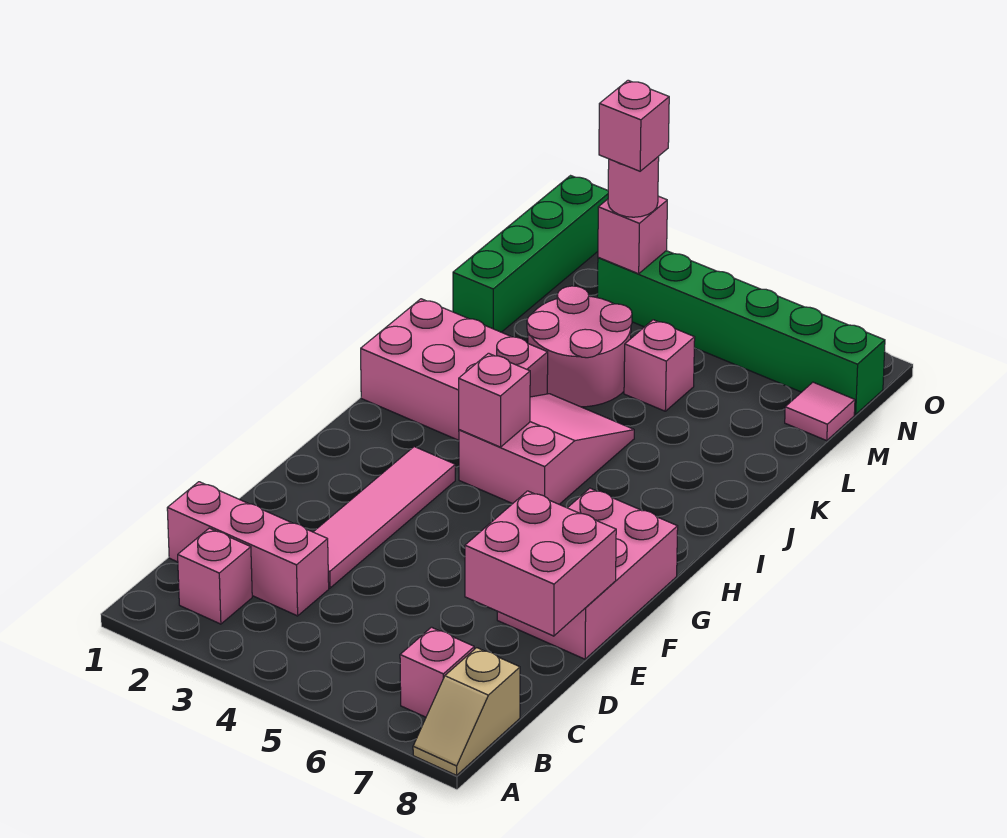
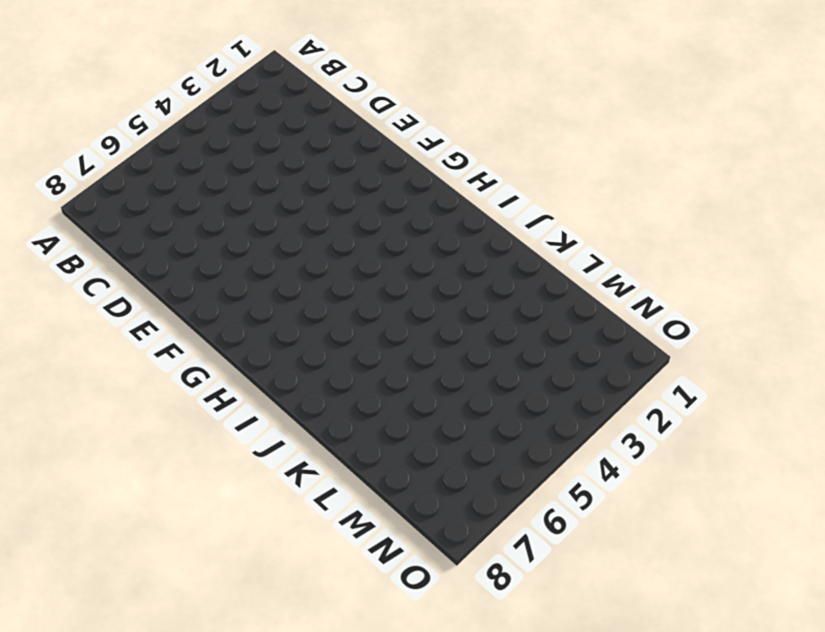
none -> tan 1x2 slope [413,648,520,775]
none -> pink 1x1 brick [178,528,252,624]
none -> pink 1x1 brick [400,627,474,717]

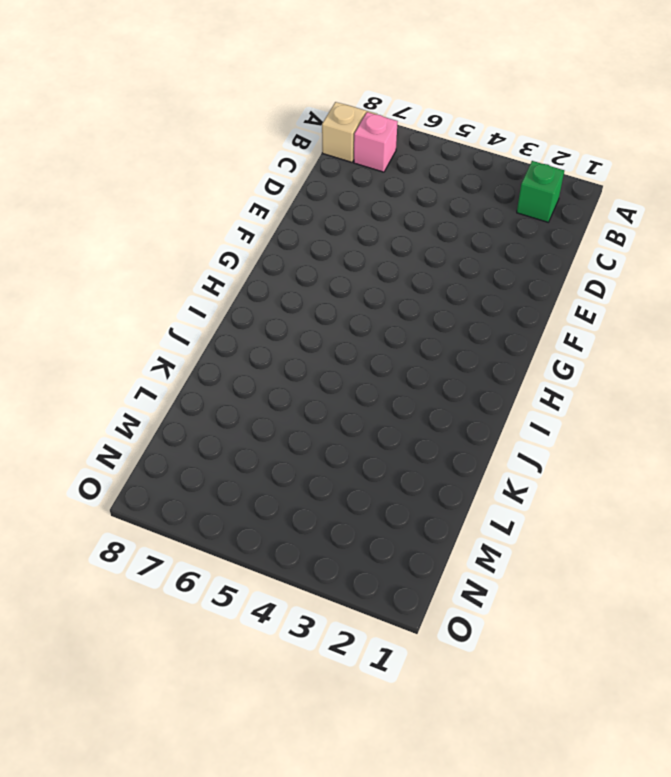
green 1x1 brick [517,161,564,222] -> pink 1x1 brick [178,528,252,624]
none -> pink 1x3 brick [167,482,329,616]
none -> pink 1x4 tile [314,447,455,588]
none -> pink 2x3 brick [497,488,678,659]

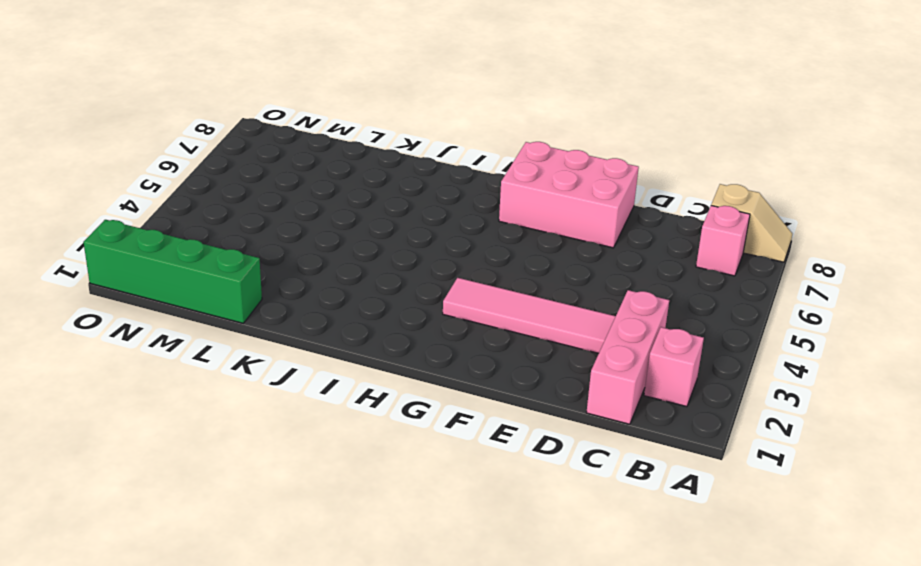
none -> pink 2x3 slope [459,394,634,504]
none -> pink 2x3 brick [361,299,548,440]
none -> pink 2x2 round brick [527,286,632,407]

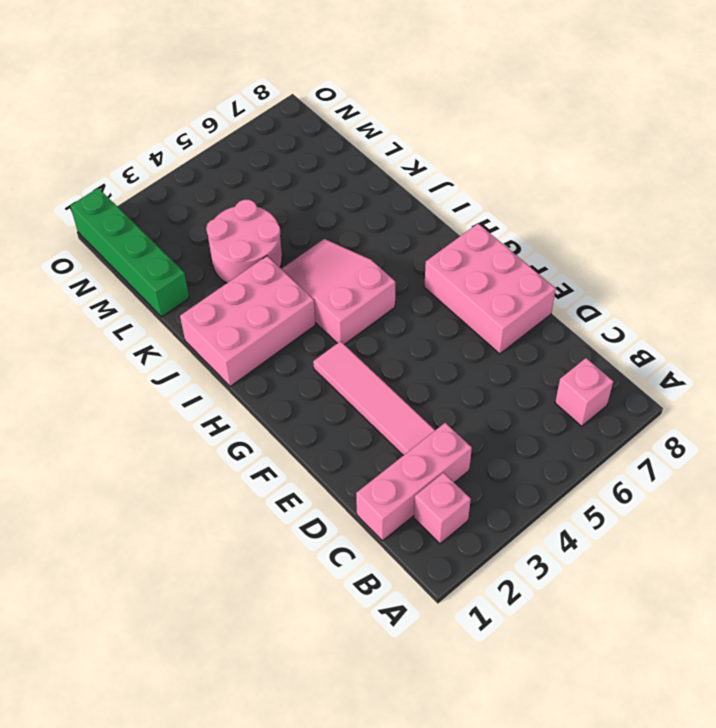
none -> tan 1x2 slope [413,648,520,775]
none -> pink 1x1 brick [624,320,695,411]
none -> pink 1x1 tile [785,382,855,441]

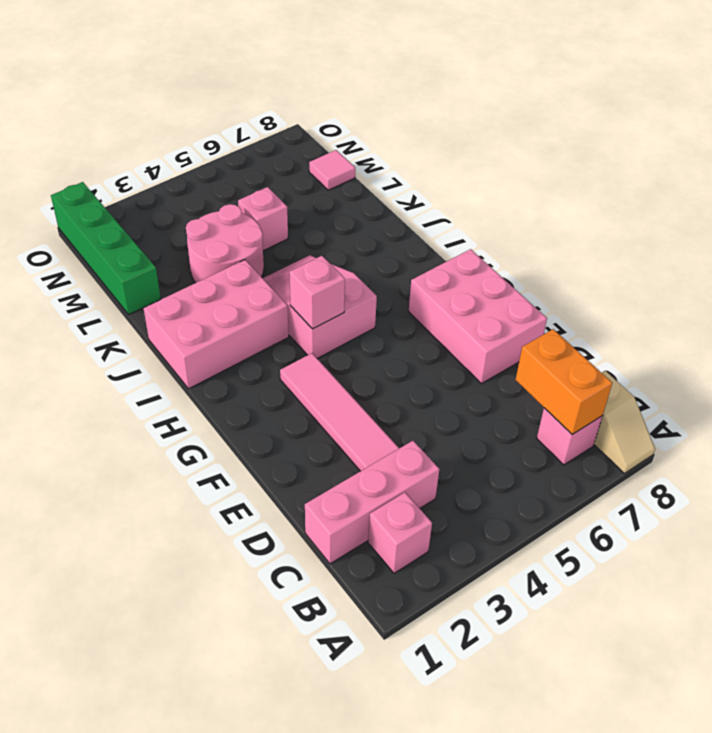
orange 1x2 brick [516,329,612,434] -> none
none -> green 1x6 brick [597,251,885,414]
none -> pink 2x2 brick [465,491,616,636]
none -> pink 1x1 brick [598,196,667,274]

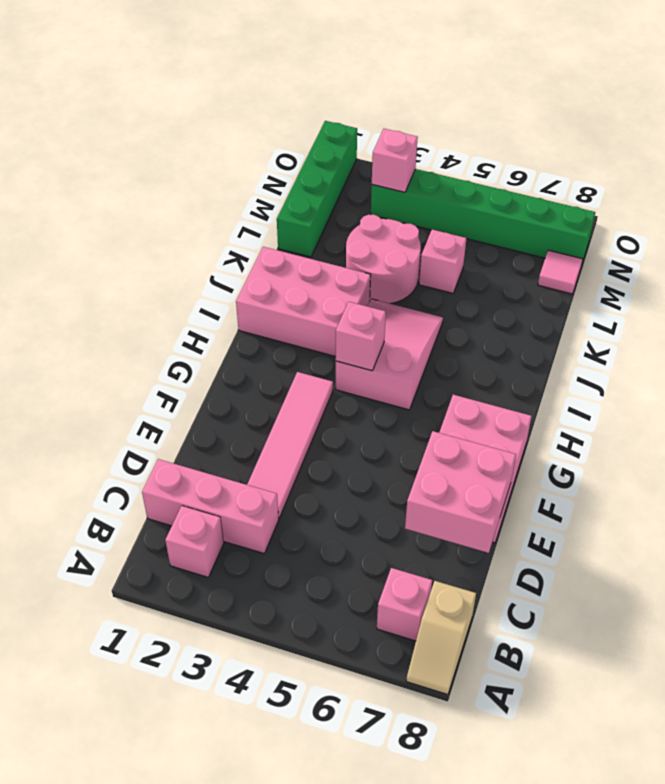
none -> pink 1x1 round brick [608,156,659,217]
none -> pink 1x1 brick [599,80,669,171]

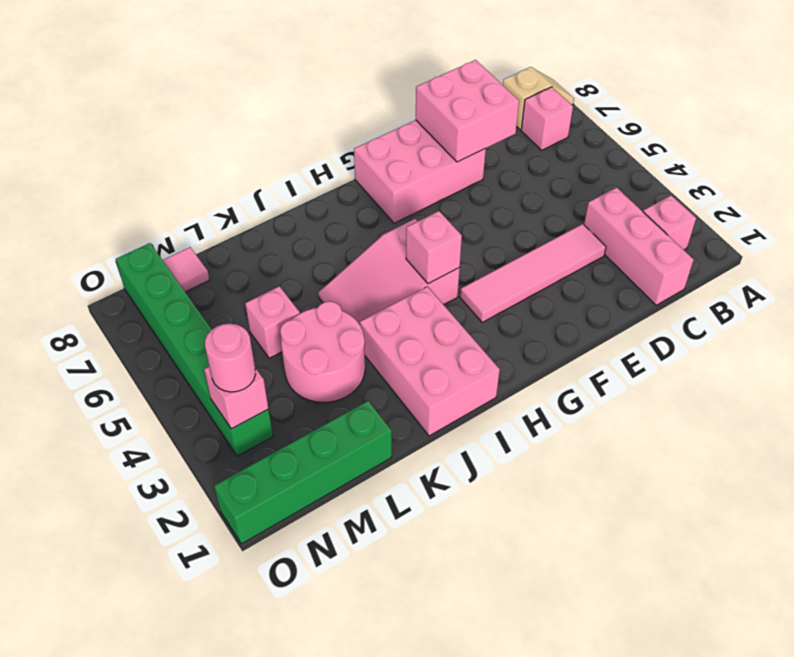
none -> pink 1x1 brick [599,80,669,171]

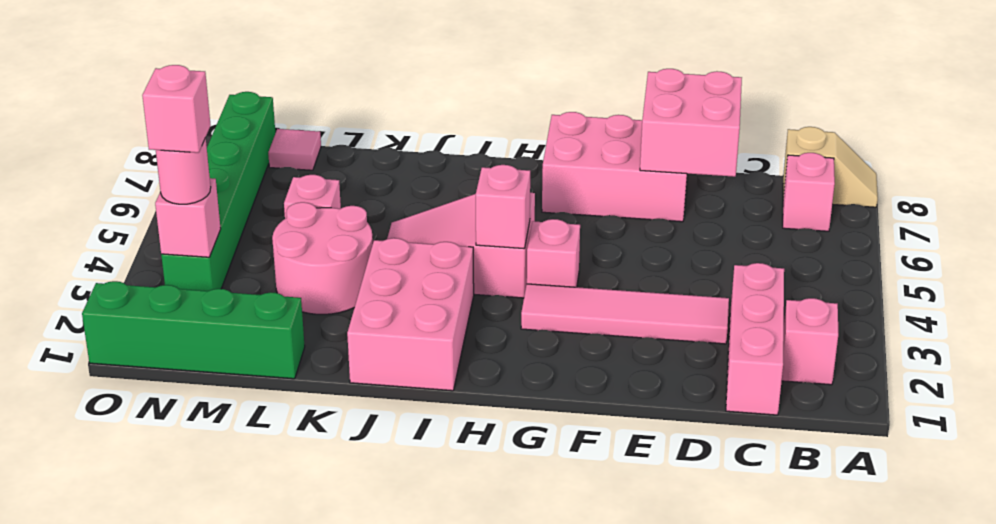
pink 1x1 brick [527,219,580,287] -> none

